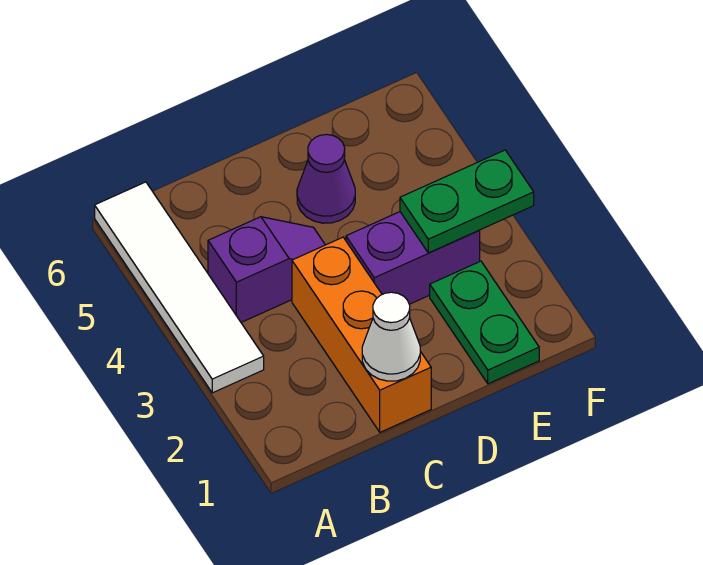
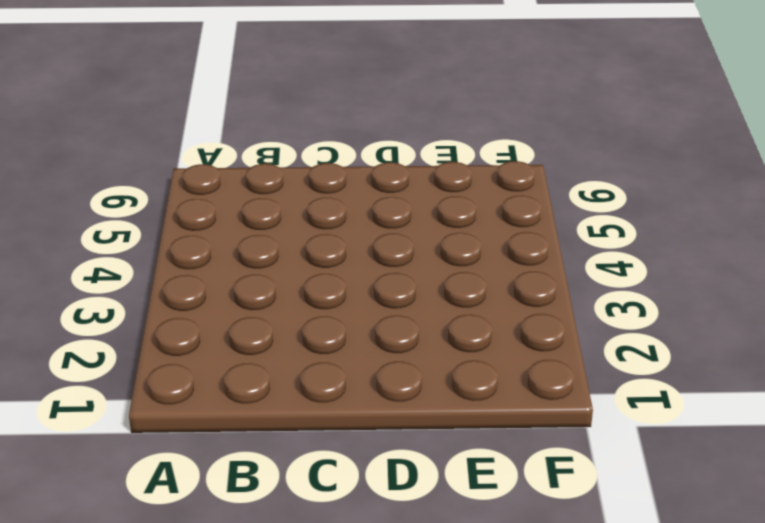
none -> white 1x4 tile [95,182,264,393]
none -> purple 1x2 slope [208,217,325,322]

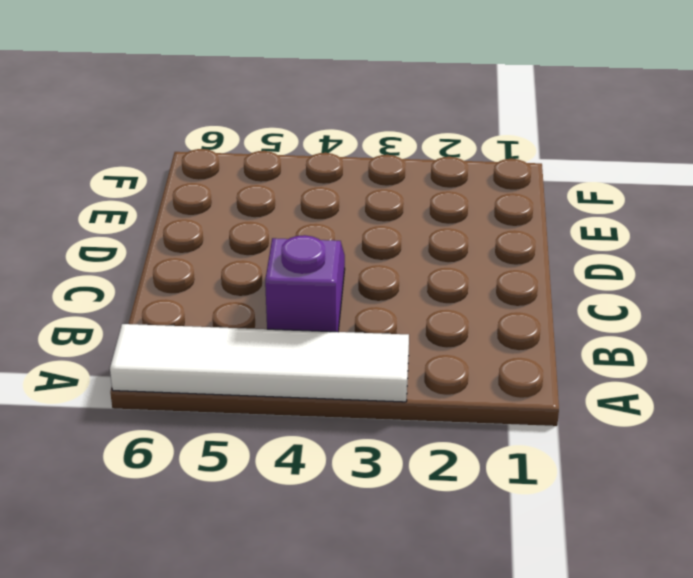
none -> orange 1x3 brick [292,237,431,432]
none -> purple 1x2 brick [346,212,480,304]

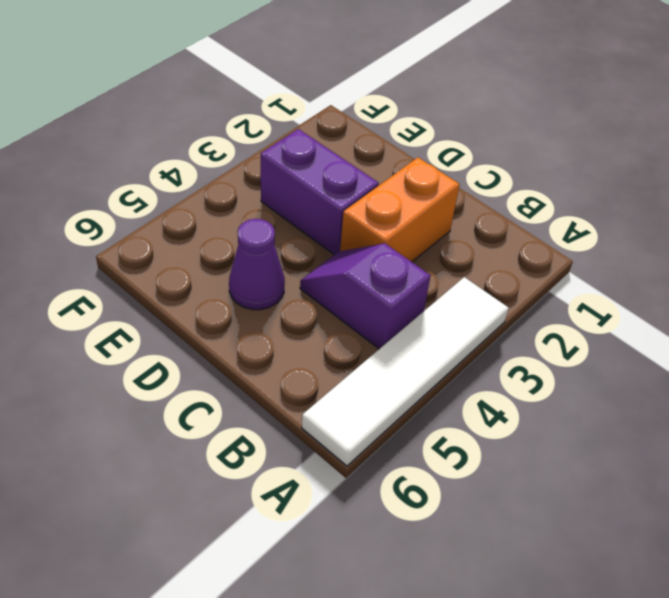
orange 1x2 brick [340,157,460,262] -> orange 1x3 brick [292,237,431,432]
none -> green 1x2 plate [430,261,539,384]
none -> white 1x1 cone [362,292,420,381]

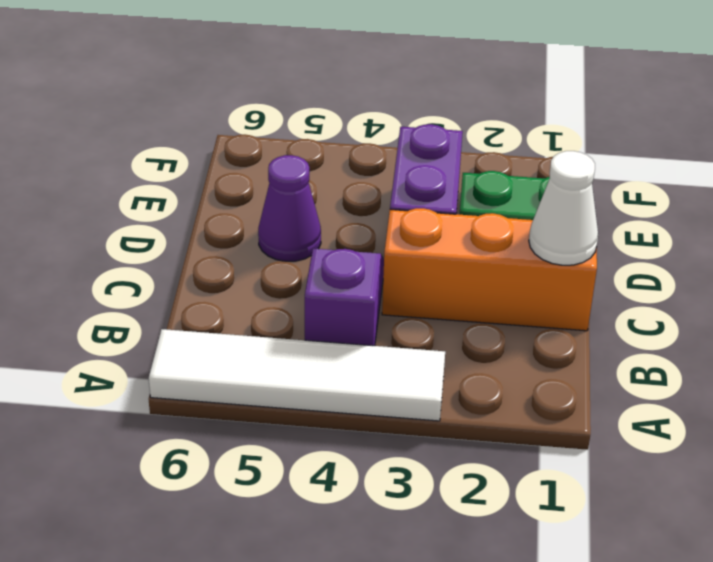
none -> green 1x2 plate [400,150,534,253]

